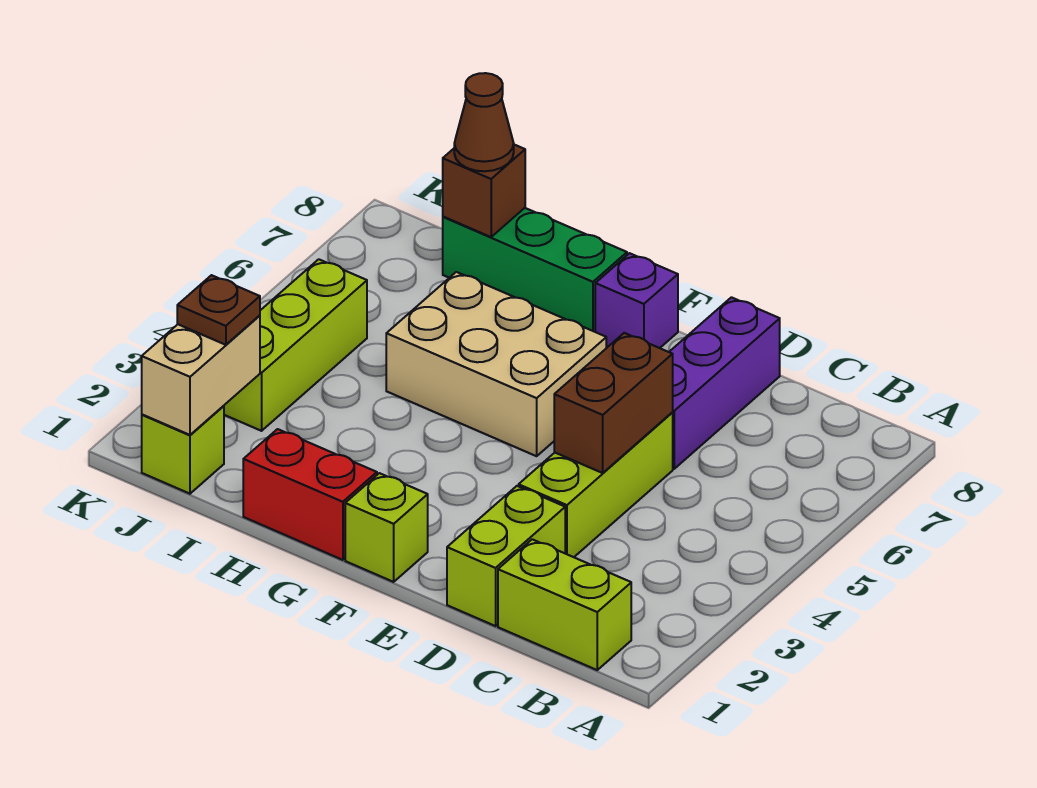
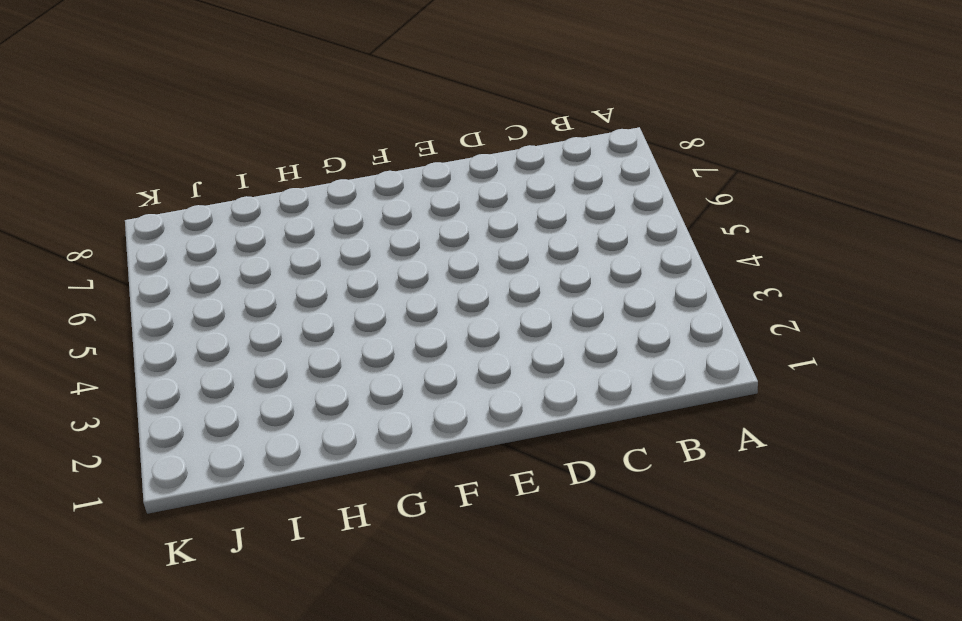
none -> lime 1x2 brick [498,539,631,670]
none -> lime 1x2 brick [447,486,565,626]
none -> lime 1x3 brick [519,413,673,557]

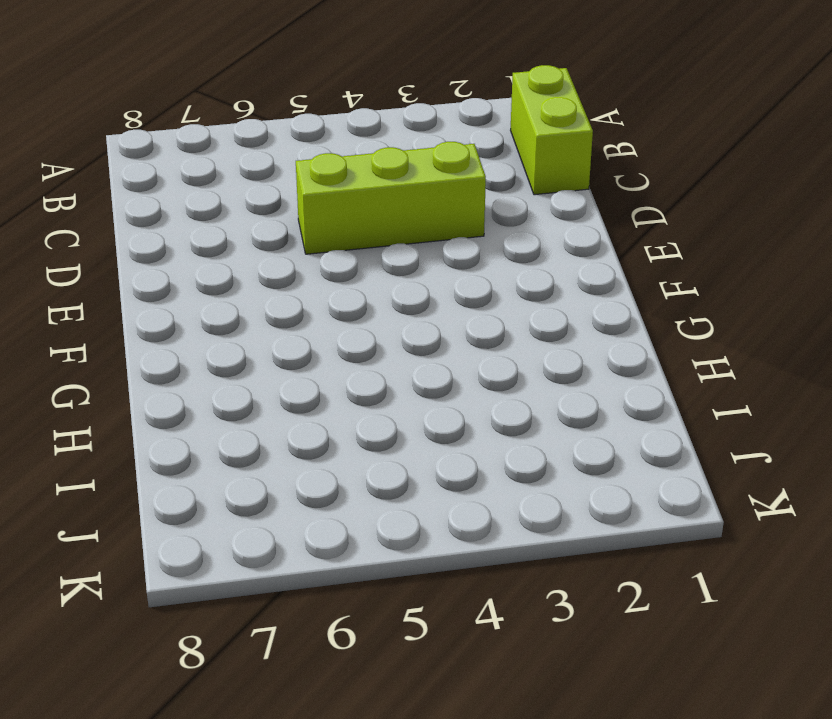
none -> lime 1x2 brick [447,486,565,626]
none -> purple 1x3 brick [670,297,780,469]
none -> lime 1x1 brick [345,473,428,582]

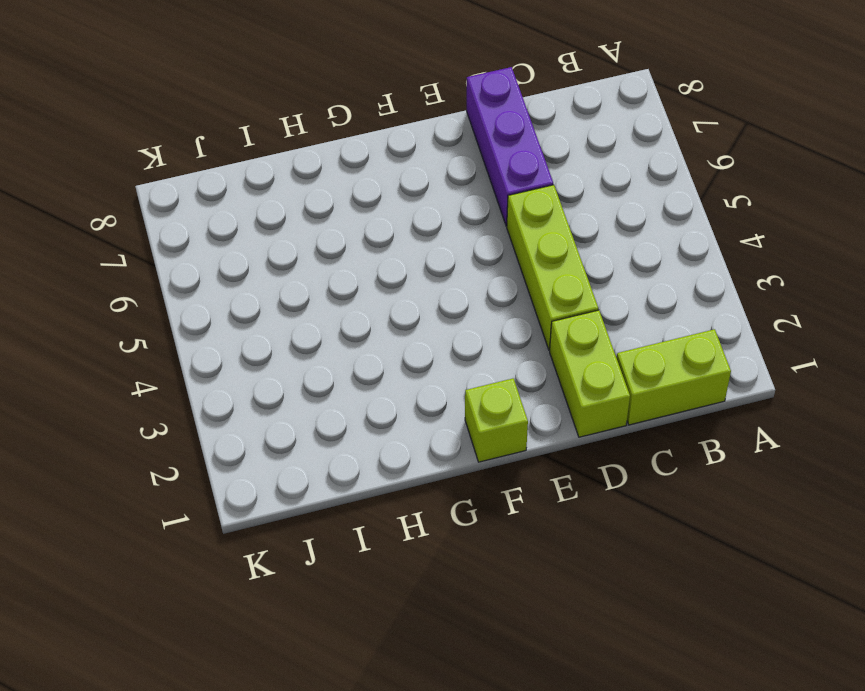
none -> tan 2x3 brick [386,272,606,456]
none -> purple 1x1 brick [595,253,678,348]
none -> red 1x2 brick [243,429,377,560]

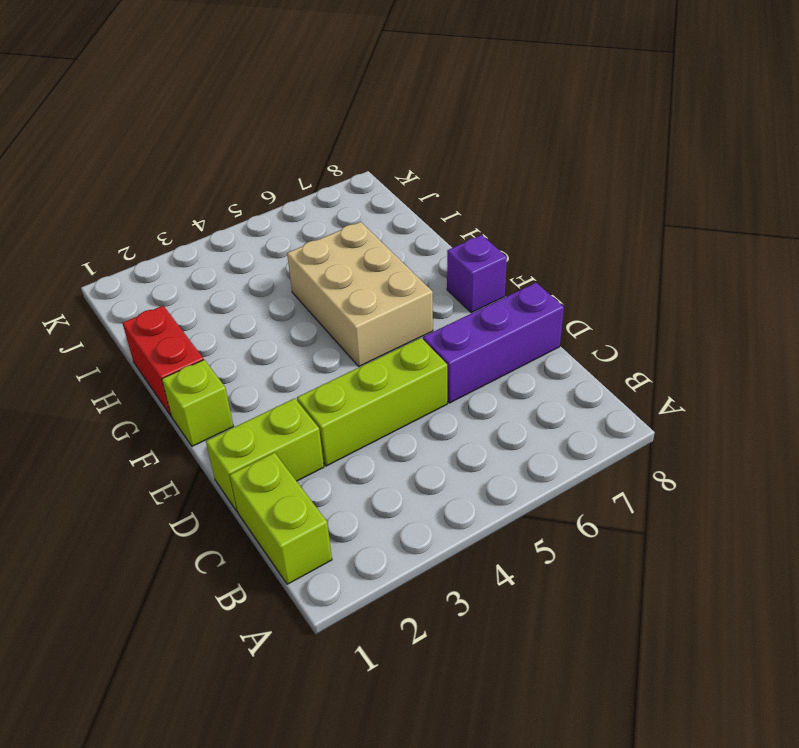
none -> green 1x3 brick [443,208,627,332]
none -> lime 1x1 brick [142,406,224,494]
none -> lime 1x3 brick [224,259,367,431]

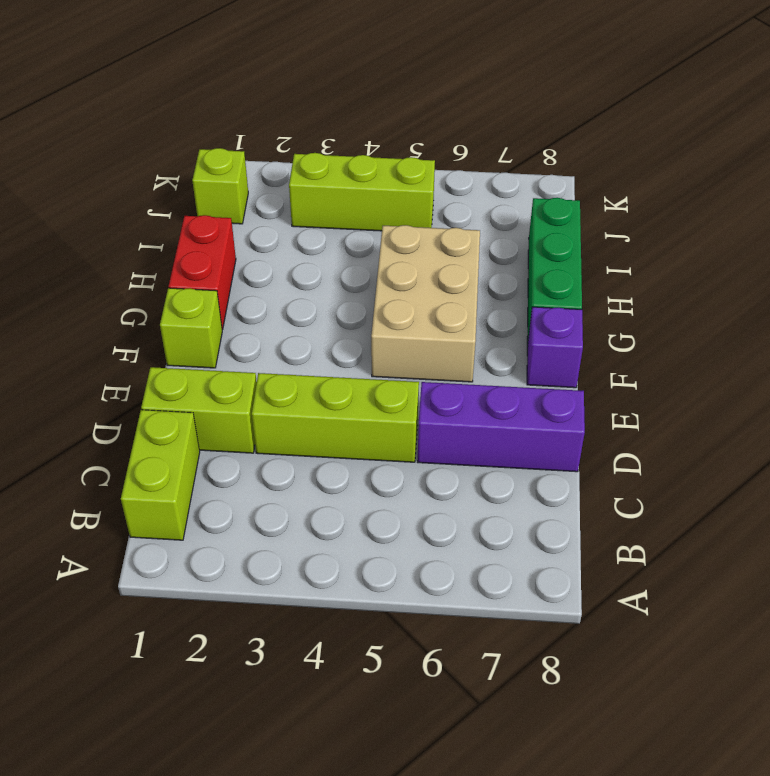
none -> brown 1x2 brick [554,333,673,473]
none -> brown 1x1 brick [443,145,525,237]
none -> tan 1x2 brick [142,316,260,435]

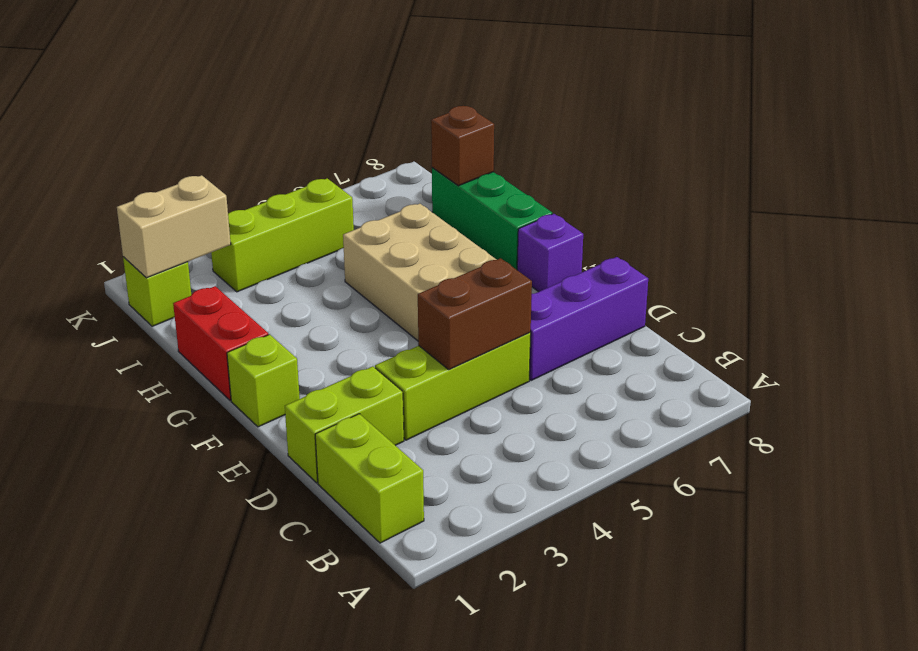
none -> brown 1x1 cone [454,73,514,171]
none -> brown 1x1 plate [177,275,260,345]

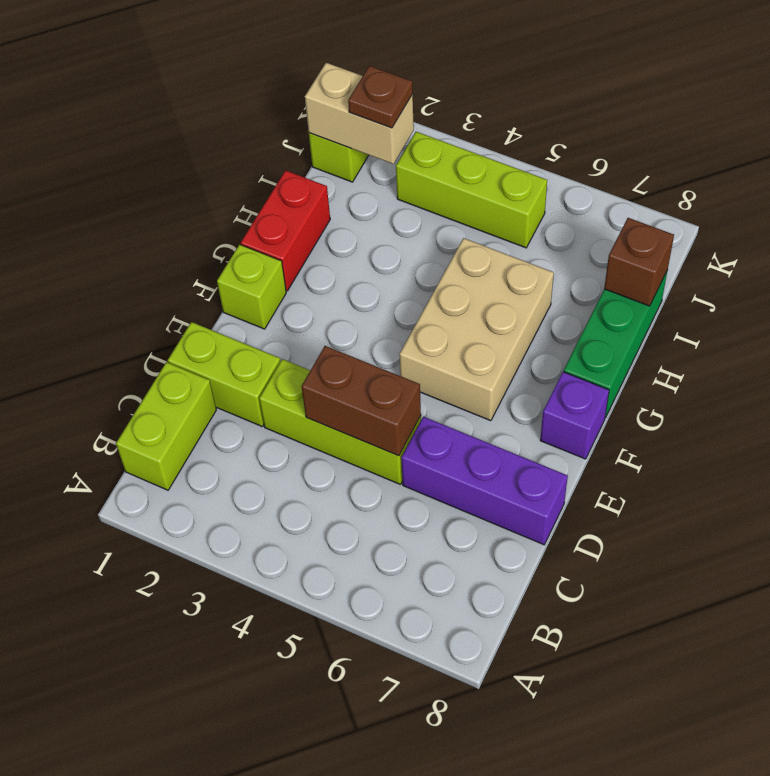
none -> brown 1x1 cone [454,73,514,171]

